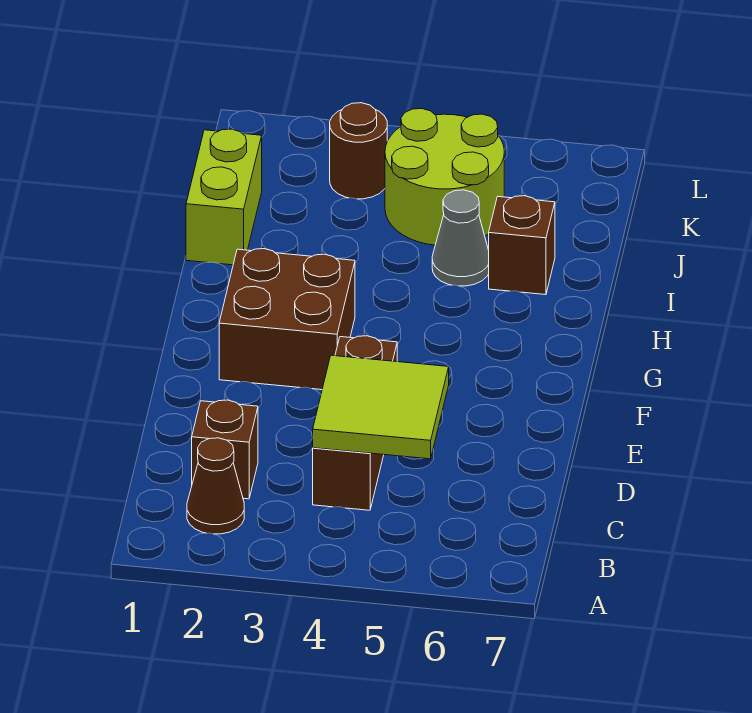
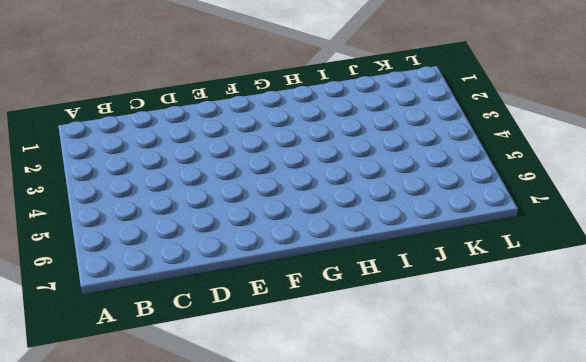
none -> brown 1x1 cone [187,438,244,534]
none -> brown 1x1 brick [192,400,258,499]

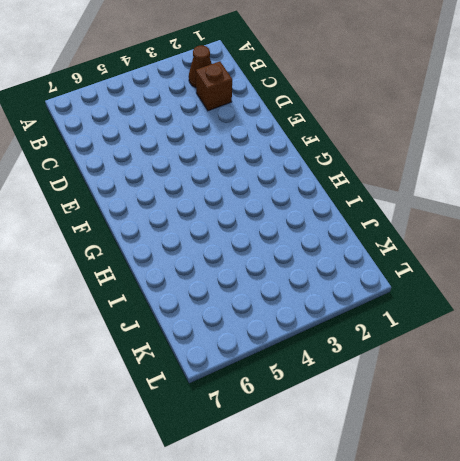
none -> brown 1x3 brick [313,336,397,510]
none -> brown 2x2 brick [219,249,355,390]

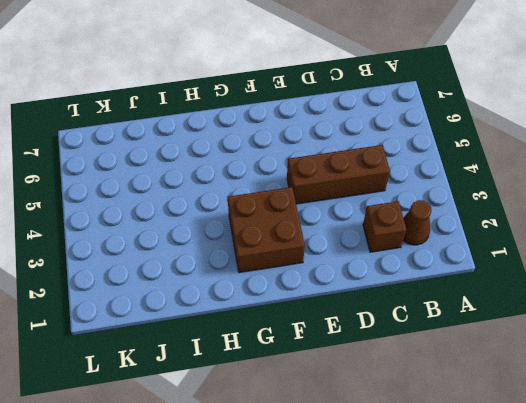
none -> lime 1x2 brick [186,129,262,265]
none -> grey 1x1 cone [432,190,489,286]

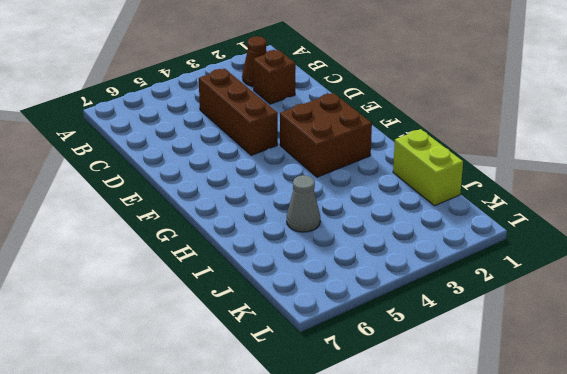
none -> brown 1x1 brick [489,196,555,295]
none -> lime 2x2 round brick [385,109,504,245]

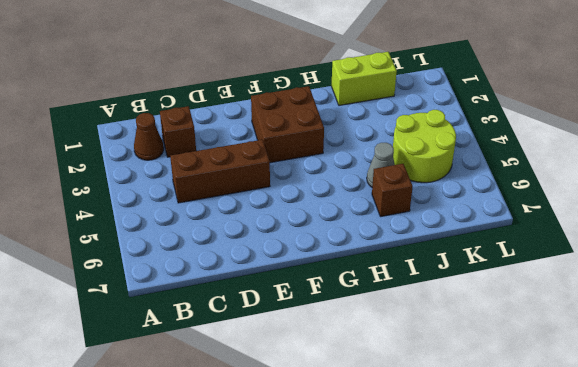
none -> brown 1x1 round brick [330,103,387,199]
none -> lime 2x2 tile [313,355,449,459]

